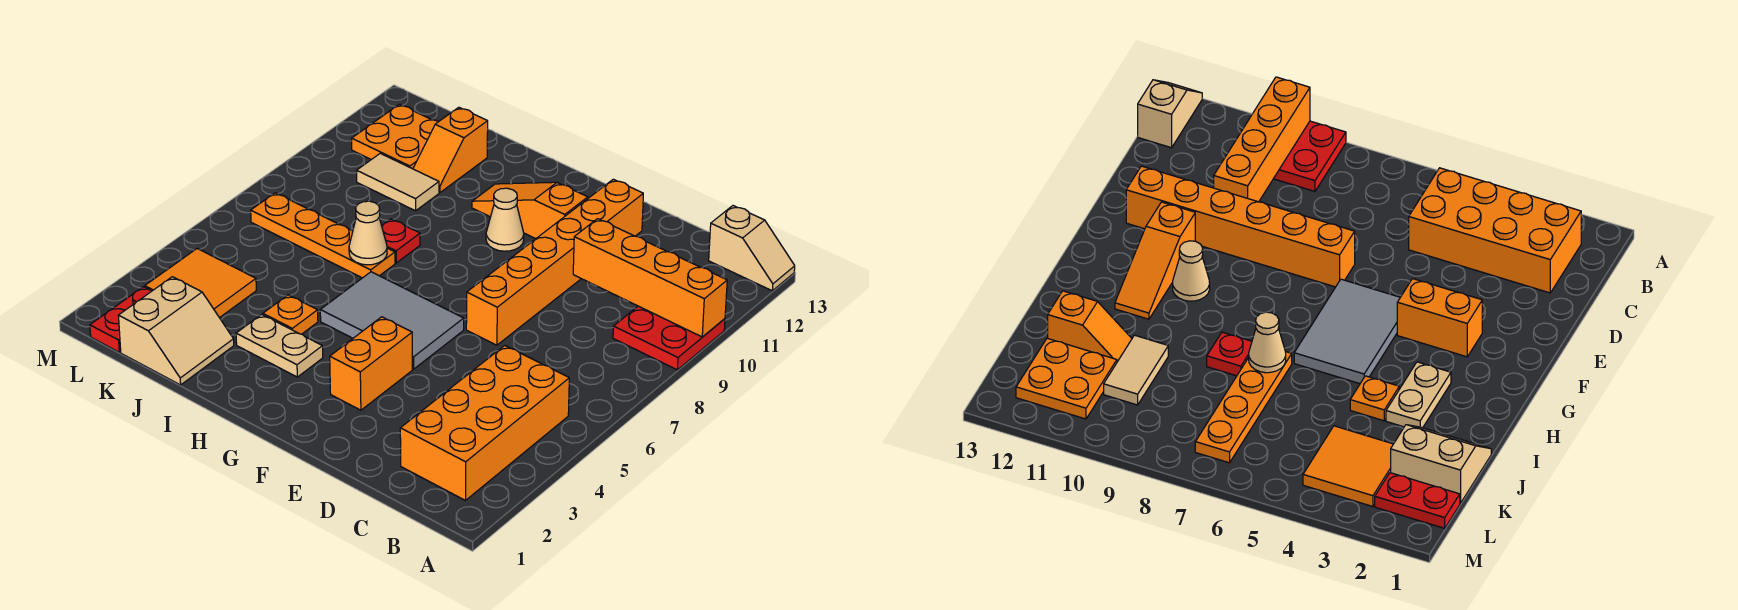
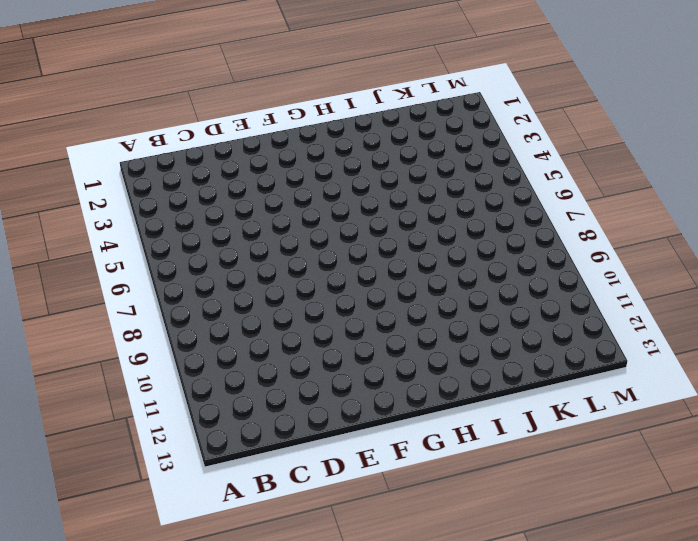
none -> red 2x2 plate [613,306,725,370]
none -> tan 1x2 slope [709,206,795,291]
none -> orange 2x4 brick [400,346,569,501]

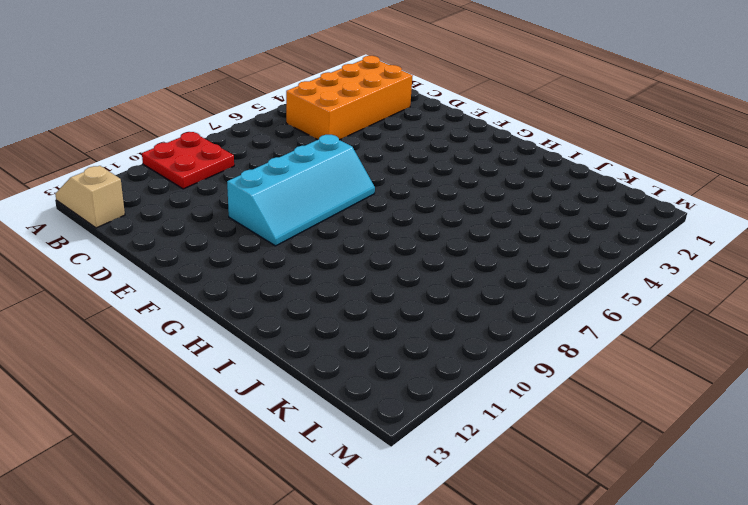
cyan 2x4 slope [227,135,375,246] -> orange 1x6 brick [466,179,643,345]
none -> orange 1x2 brick [330,317,412,410]
none -> grey 2x3 tile [320,272,464,369]
none -> orange 1x3 slope [472,182,588,239]

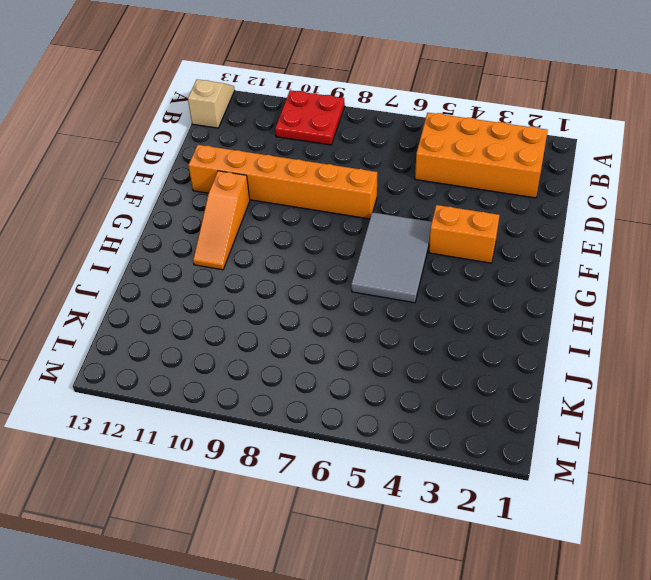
none -> tan 1x1 cone [486,188,524,251]
none -> tan 1x2 plate [236,314,323,377]
none -> orange 1x1 plate [263,295,318,334]

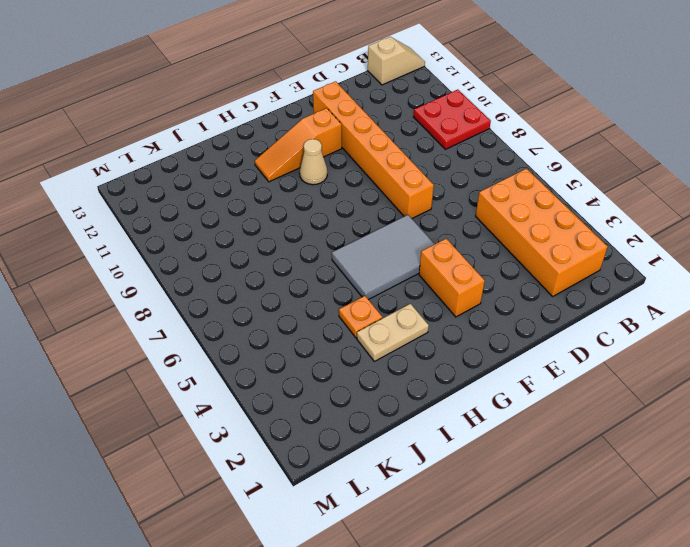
none -> orange 1x4 plate [251,193,395,278]
none -> red 1x1 plate [382,219,420,263]
none -> tan 2x2 slope [118,277,234,385]

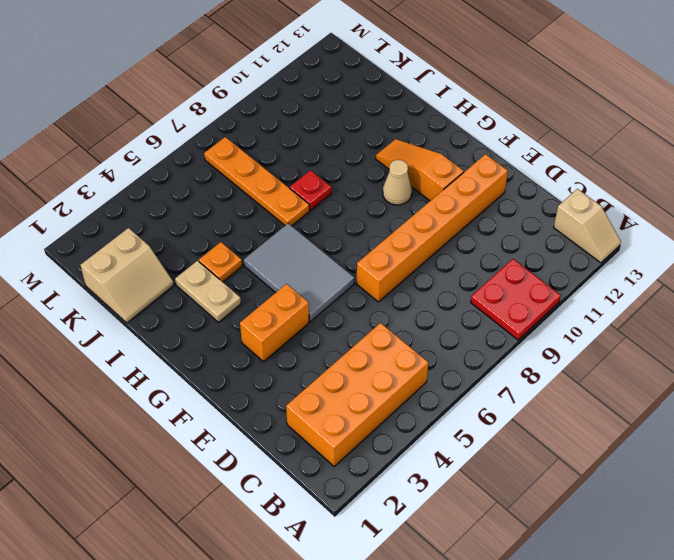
none -> tan 1x2 tile [357,153,439,211]
none -> orange 1x2 slope [413,107,488,192]
none -> orange 2x2 tile [145,249,256,318]

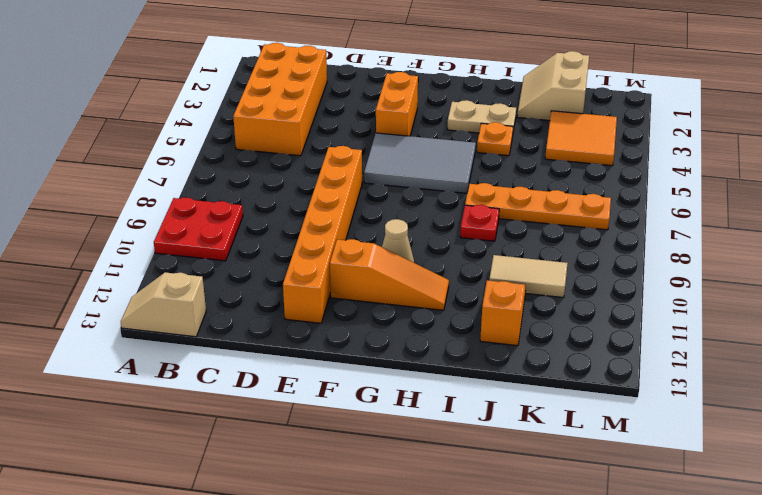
none -> orange 2x2 plate [352,104,439,169]
none -> red 1x2 plate [90,287,152,352]
none -> orange 1x4 brick [573,219,727,337]

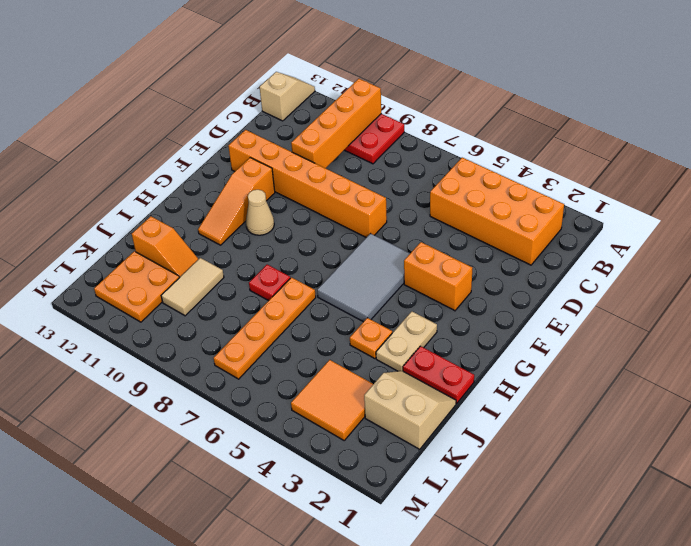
red 1x2 plate [403,346,474,403] -> red 1x2 plate moved to [90,287,152,352]
none -> tan 1x1 cone [349,201,387,265]

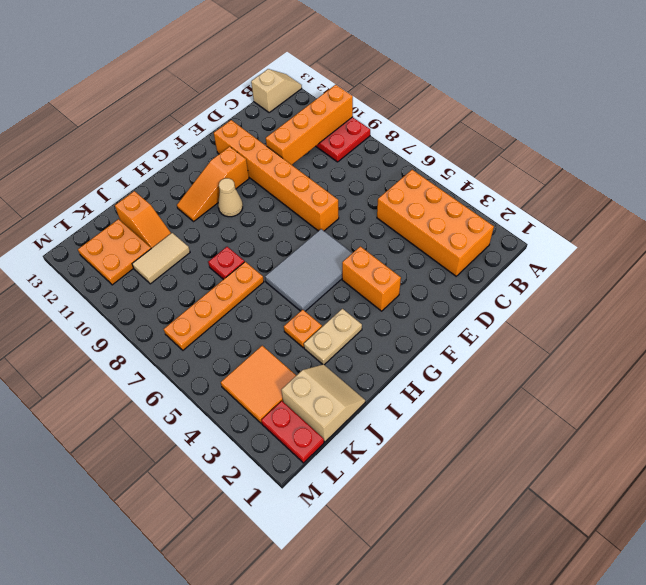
none -> tan 1x1 cone [349,201,387,265]

